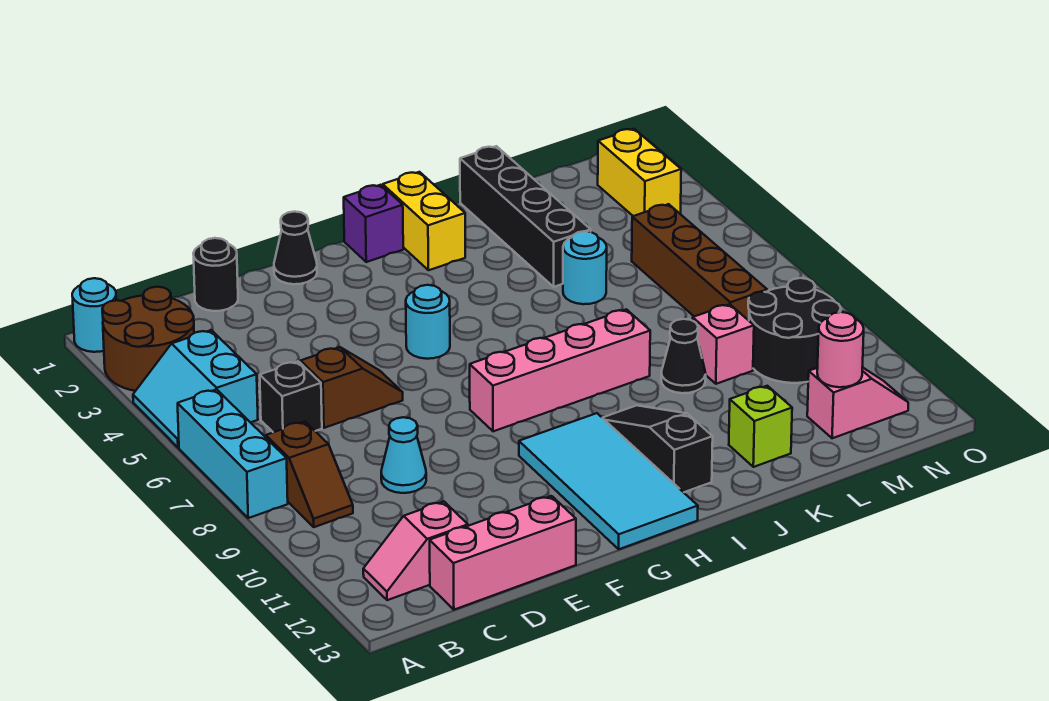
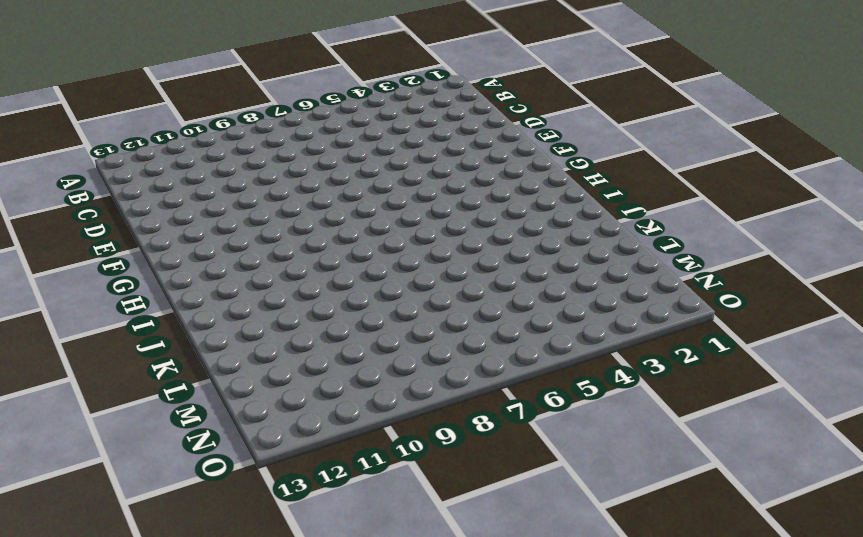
none -> cyan 1x1 round brick [72,278,116,352]
none -> brown 2x2 round brick [102,287,194,391]
none -> cyan 2x2 slope [133,330,258,448]

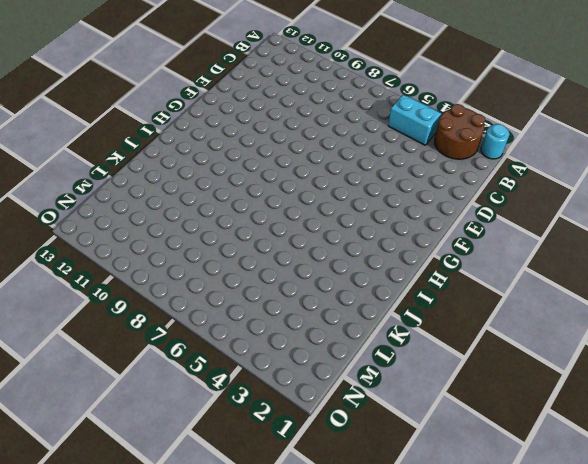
none -> cyan 1x3 brick [178,389,288,518]
none -> brown 1x2 slope [266,422,353,527]
none -> pink 1x2 slope [363,502,468,600]

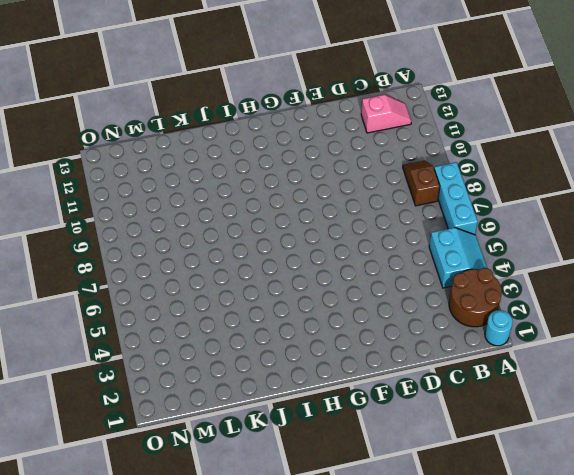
none -> black 1x1 brick [260,361,322,432]
none -> pink 1x3 brick [430,496,576,610]
none -> black 1x1 round brick [193,238,238,311]

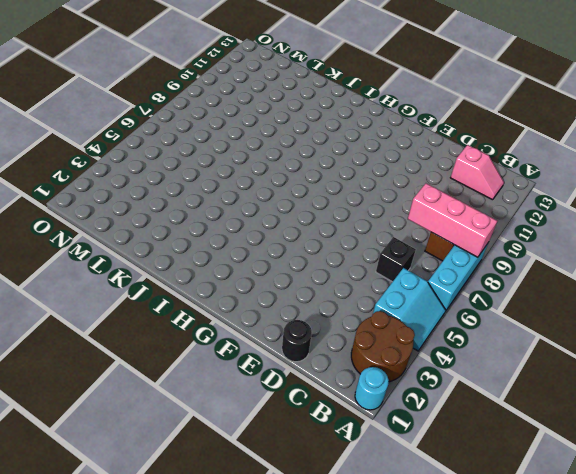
pink 1x3 brick [408,183,497,257] -> pink 1x3 brick moved to [430,496,576,610]
none -> brown 1x2 slope [300,347,403,428]
none -> cyan 1x1 cone [381,417,426,493]
none -> black 1x1 cone [274,212,317,284]

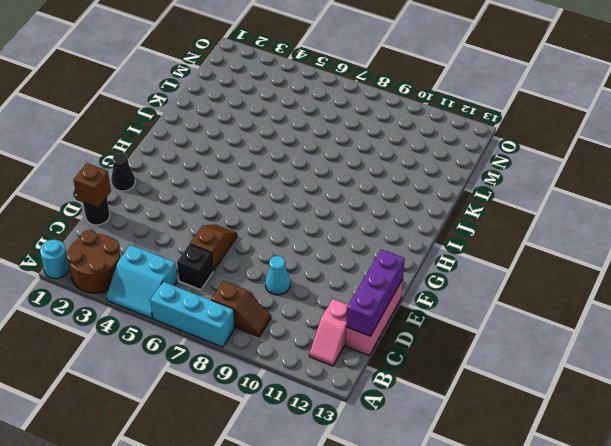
purple 1x3 brick [346,250,405,336] -> none
brown 1x1 brick [74,163,111,208] -> none
none -> cyan 1x1 round brick [406,285,450,359]
none -> pink 1x4 brick [470,309,650,431]
none -> cyan 2x4 tile [519,413,698,549]

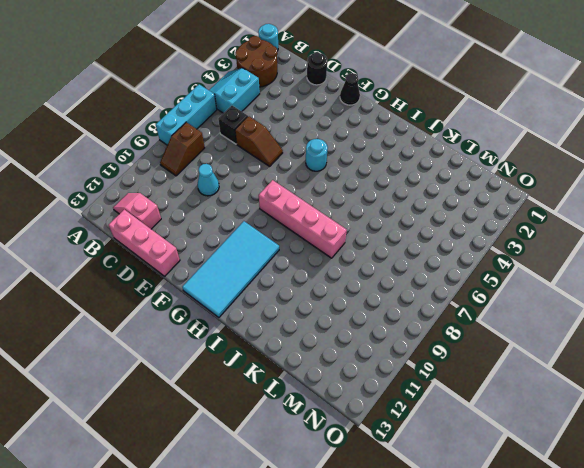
none -> purple 1x1 brick [344,185,403,262]
none -> yellow 1x2 brick [383,172,465,270]
none -> black 1x3 slope [603,405,713,492]

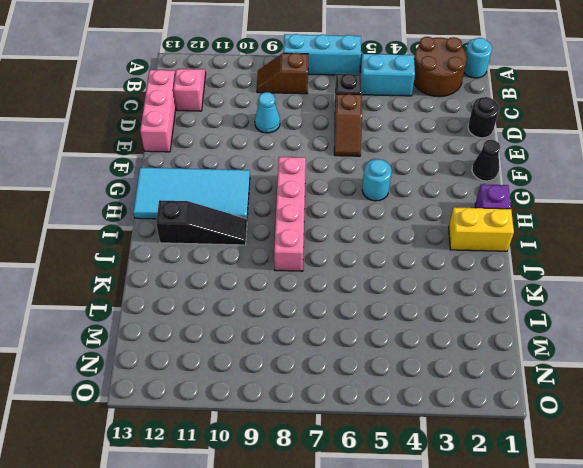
none -> black 1x4 brick [460,146,591,287]
none -> cyan 1x1 round brick [563,231,607,304]
none -> black 1x1 cone [661,319,706,393]

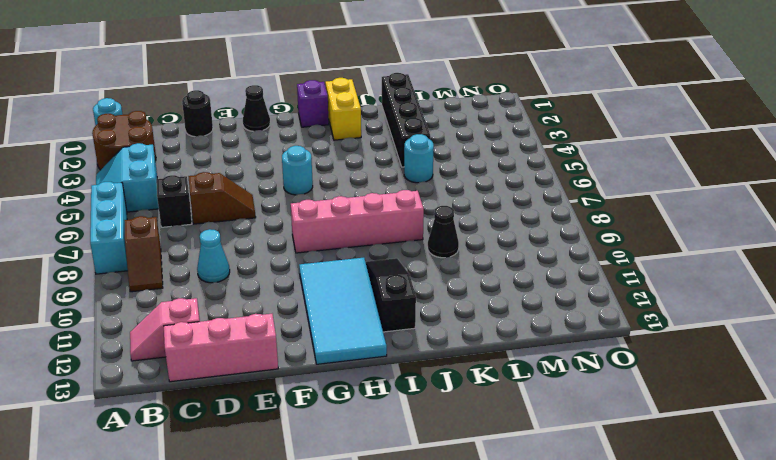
none -> lime 1x1 brick [729,386,792,467]
none -> pink 1x1 brick [693,304,754,384]
none -> brown 1x4 brick [632,204,767,321]

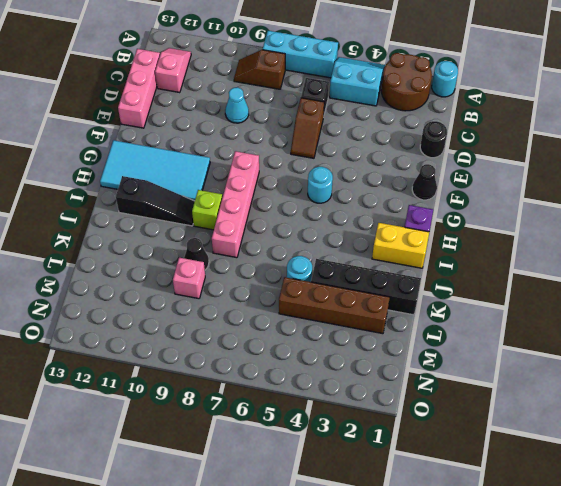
lime 1x1 brick [192,190,222,230] -> lime 1x1 brick moved to [729,386,792,467]
brown 1x4 brick [279,277,390,334] -> brown 1x4 brick moved to [632,204,767,321]
none -> black 2x2 round brick [748,278,841,383]
none -> pink 1x2 slope [807,367,908,438]
none -> yellow 1x2 brick [598,129,681,216]

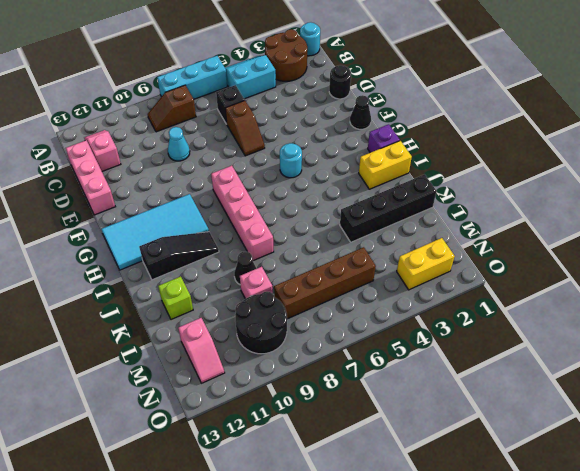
none -> cyan 1x1 round brick [563,231,607,304]
none -> pink 1x1 round brick [817,312,864,387]

